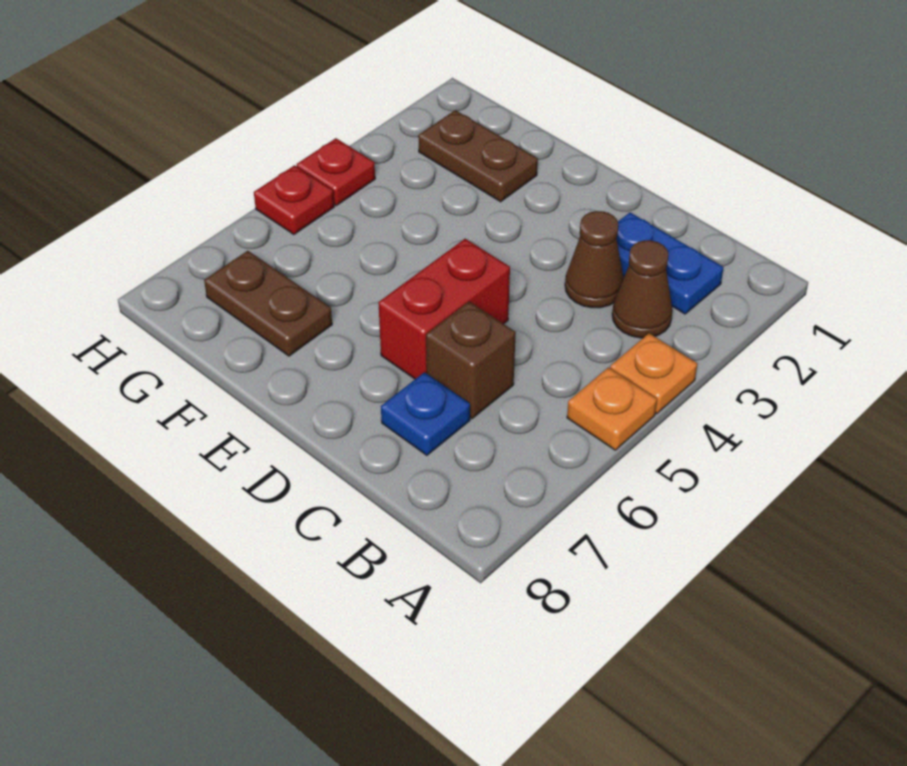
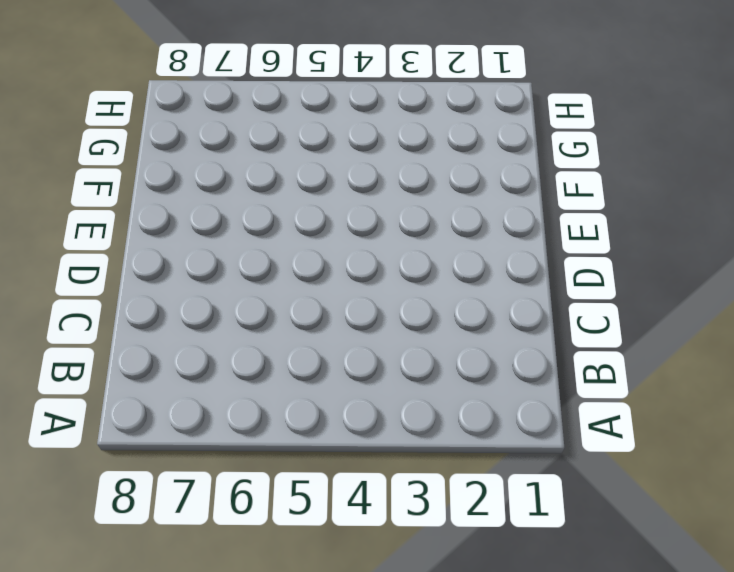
none -> orange 1x1 plate [610,333,697,414]
none -> orange 1x1 plate [567,368,657,450]
none -> blue 1x2 plate [617,213,724,314]

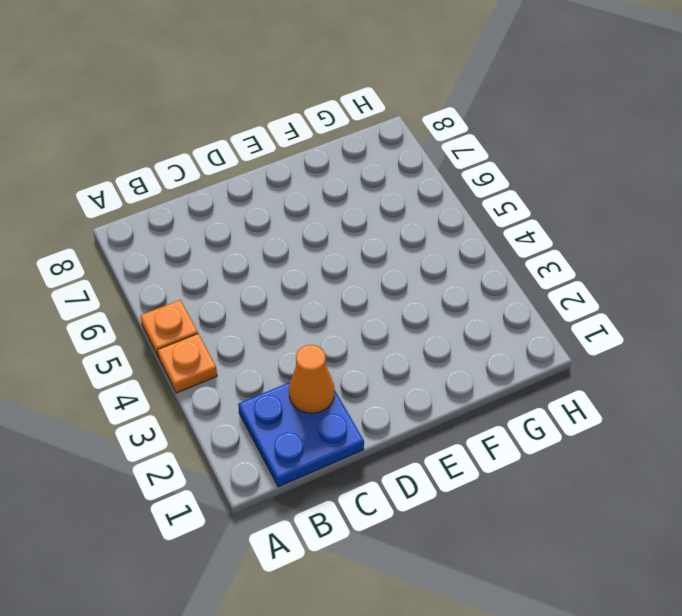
blue 2x2 plate [238,382,364,487] -> blue 1x2 plate [617,213,724,314]
orange 1x1 cone [289,345,334,413] -> none
none -> brown 1x1 cone [612,240,673,338]
none -> brown 1x1 cone [565,211,624,308]
none -> brown 1x1 brick [426,302,516,419]

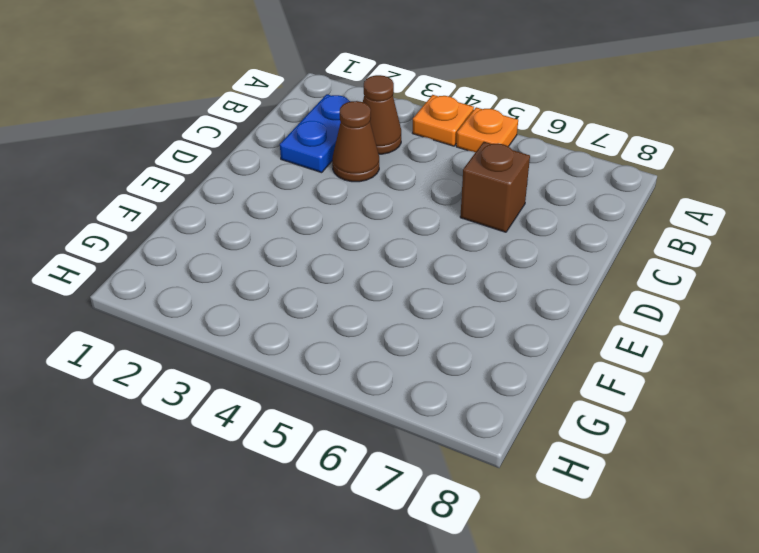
none -> blue 1x1 plate [381,372,470,455]
none -> red 1x2 brick [378,239,510,379]
none -> brown 1x2 plate [418,110,538,202]

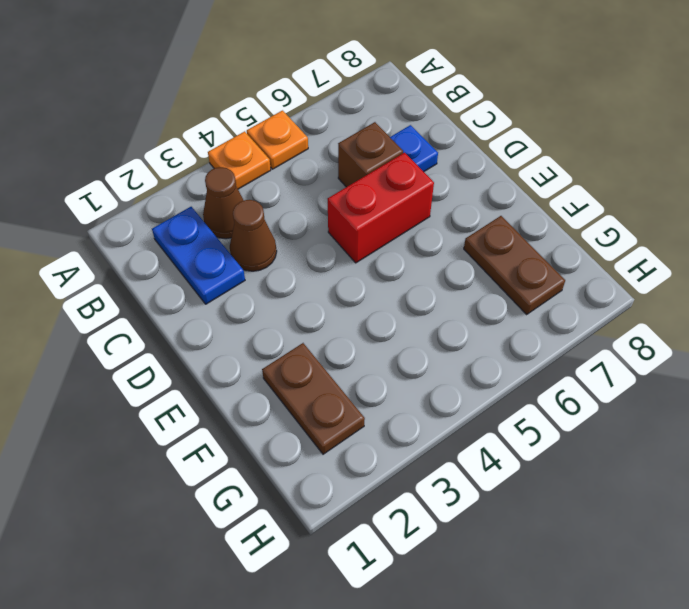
none -> red 1x1 plate [297,138,375,205]
none -> red 1x1 plate [254,165,334,235]

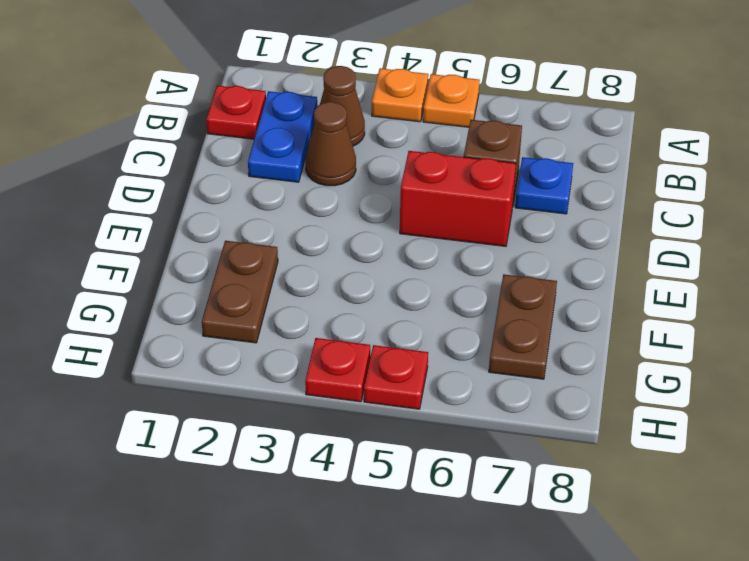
red 1x1 plate [206,85,266,139] -> none

